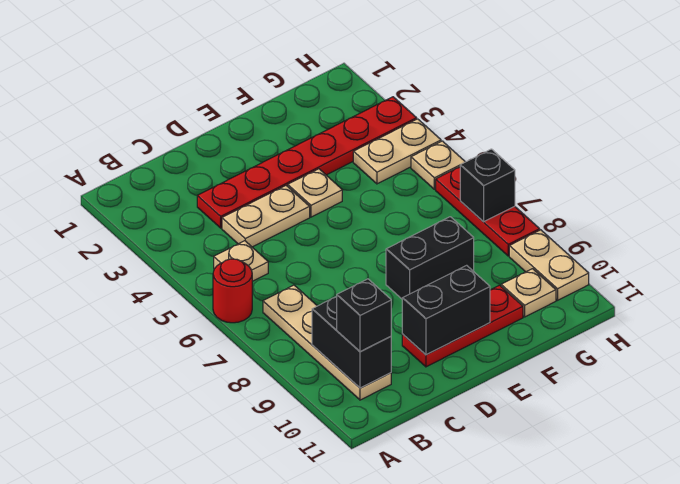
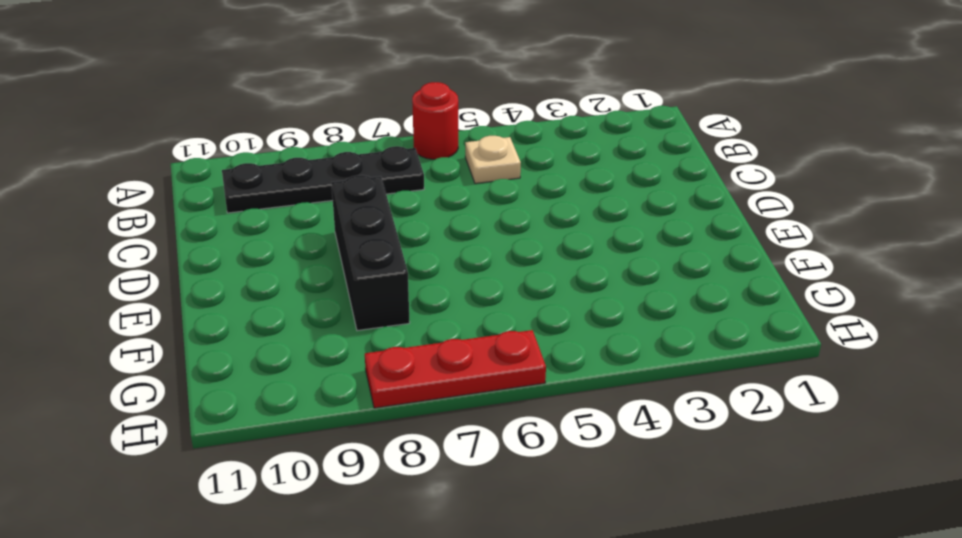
black 1x4 plate [222,146,424,213] -> tan 1x4 plate [263,285,391,400]
black 1x3 brick [331,175,410,331] -> black 1x2 brick [386,217,474,299]
none -> red 1x6 plate [197,97,417,228]
none -> tan 1x2 plate [222,186,310,247]
none -> red 1x3 plate [402,285,523,367]

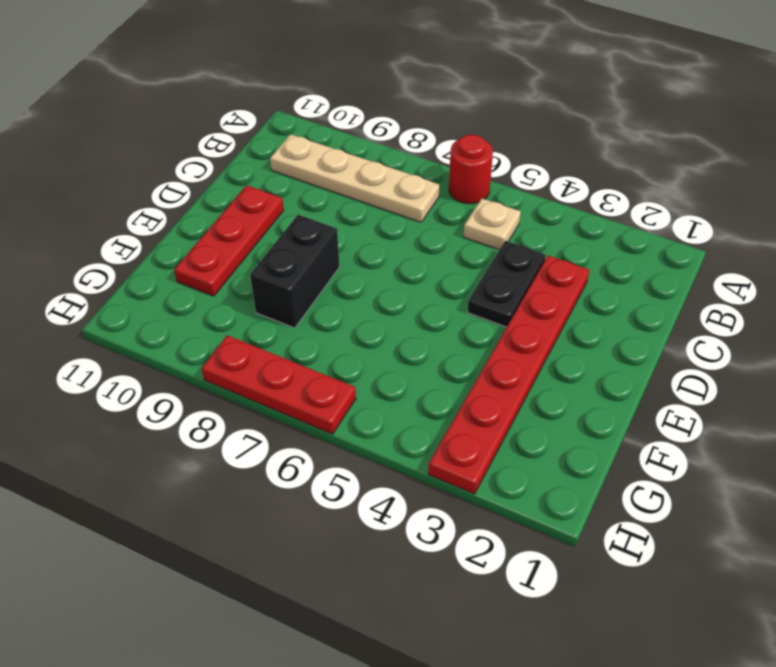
black 1x2 plate [468,241,546,327] -> tan 1x2 plate [222,186,310,247]
none -> tan 1x1 plate [288,169,342,217]
none -> tan 1x2 plate [353,119,441,184]
none -> tan 1x1 plate [501,269,556,317]

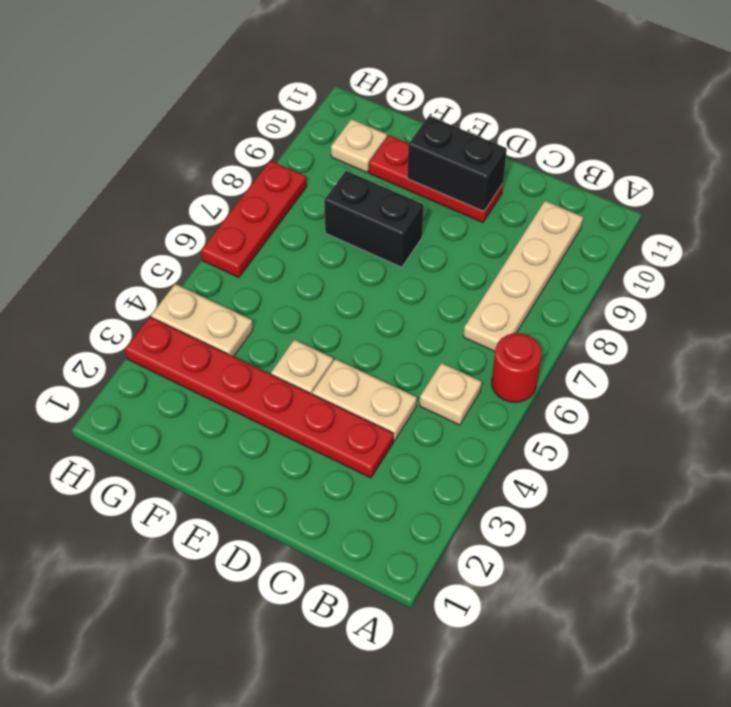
none -> tan 1x1 plate [411,141,465,189]
none -> tan 1x2 plate [509,230,589,300]
none -> black 1x2 brick [312,296,391,388]

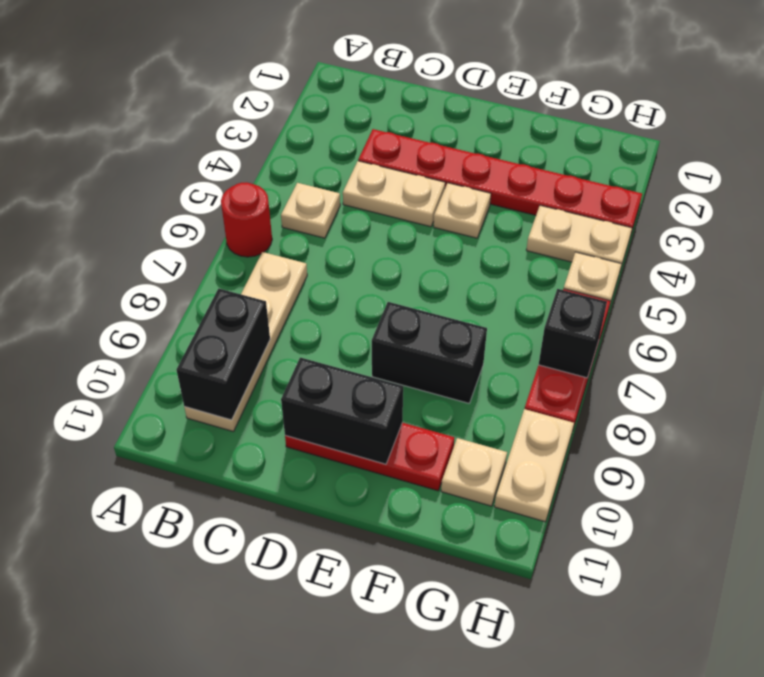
none -> black 1x1 brick [337,279,391,352]

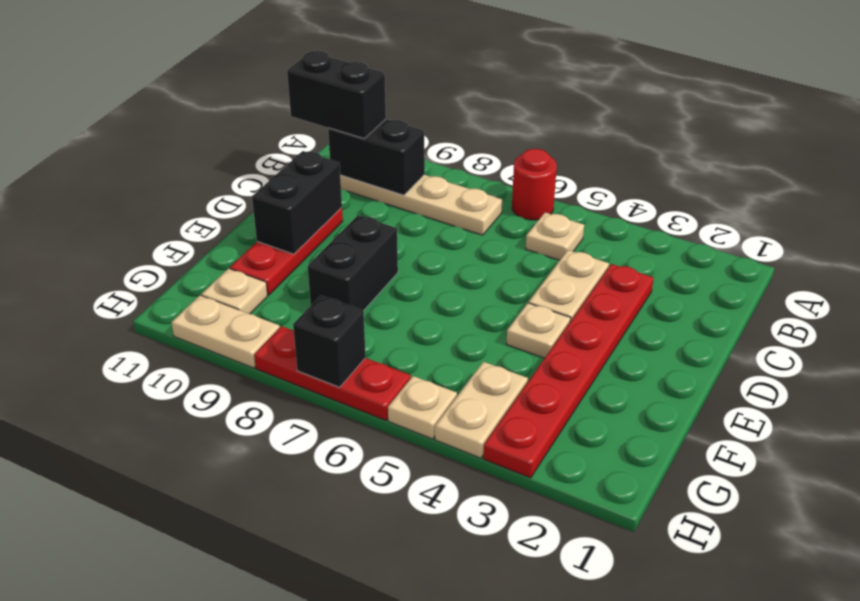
black 1x2 brick [287,51,386,139] -> black 1x1 brick [337,279,391,352]

